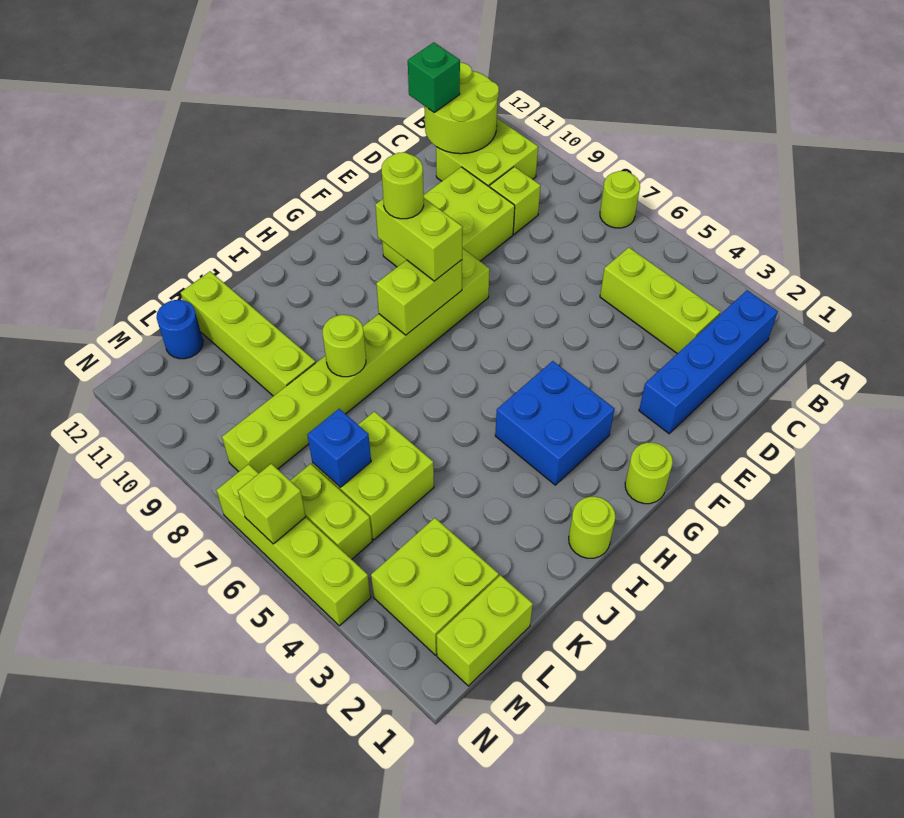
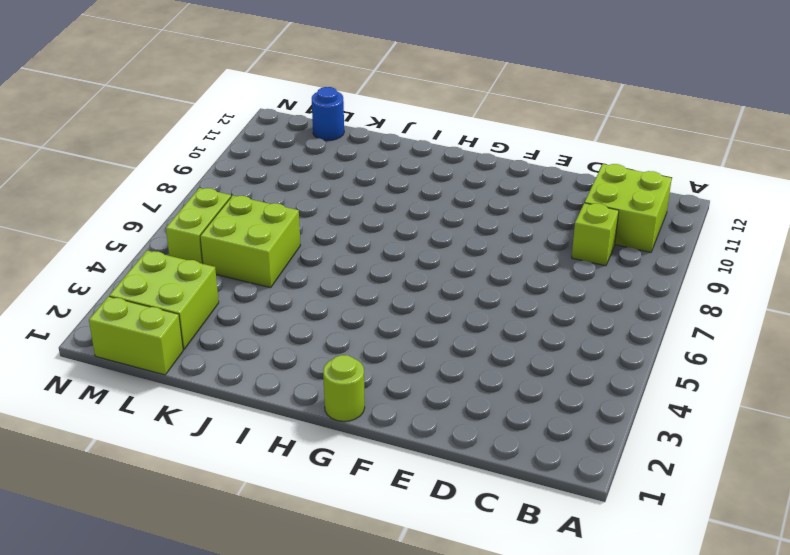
none -> lime 1x1 round brick [600,171,640,228]
none -> blue 1x4 brick [639,290,778,434]
none -> lime 1x3 brick [600,248,720,354]

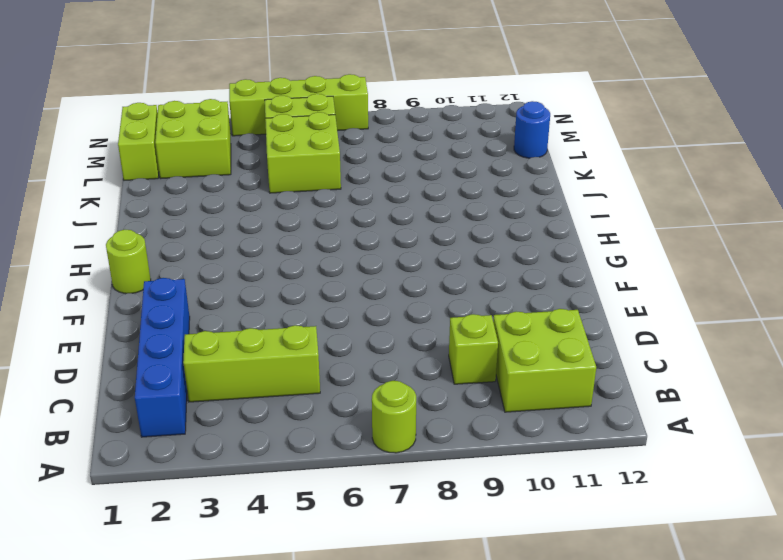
none -> lime 2x3 brick [382,167,515,267]
none -> lime 1x8 brick [222,248,490,473]
none -> blue 2x2 brick [495,361,615,485]

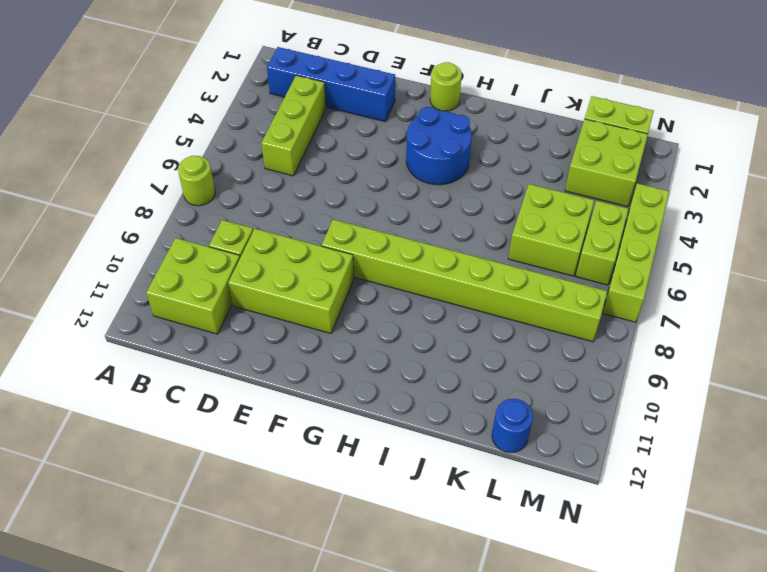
blue 2x2 round brick [406,107,472,185] -> blue 2x2 brick [495,361,615,485]
none -> lime 1x1 round brick [569,497,615,558]
none -> lime 1x4 brick [181,271,316,396]
none -> lime 2x2 round brick [424,63,499,154]

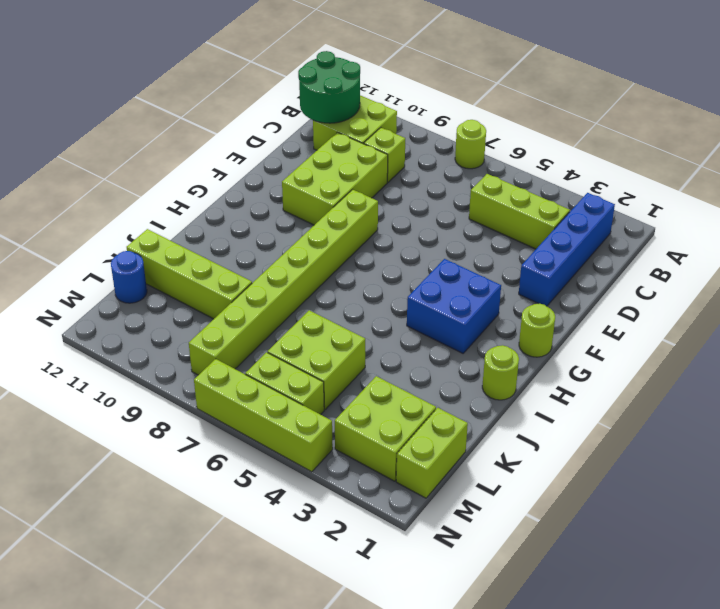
green 2x2 round brick [298,51,360,123] -> lime 2x2 round brick [424,63,499,154]
none -> lime 1x2 brick [376,260,462,335]
none -> lime 1x1 round brick [323,315,366,377]
none -> blue 1x1 brick [307,409,371,487]

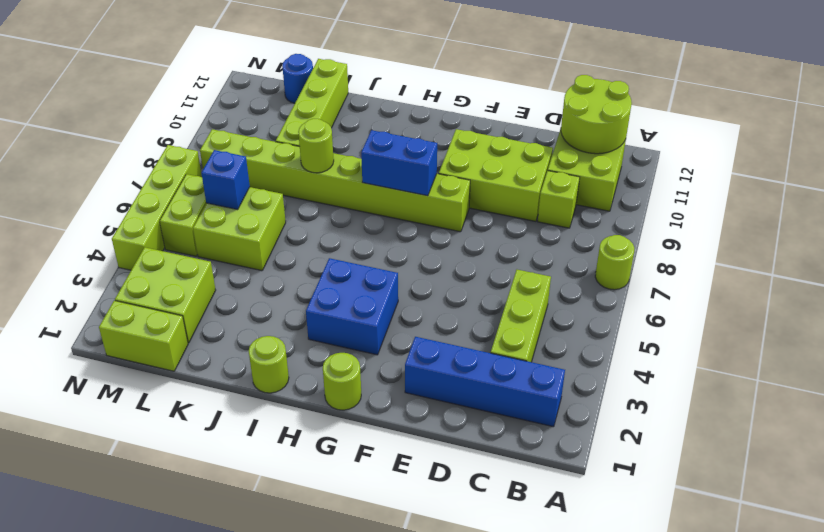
blue 1x2 brick [361,130,437,196] -> lime 1x2 brick [376,260,462,335]
none -> lime 1x1 brick [238,464,306,544]
none -> green 1x1 brick [408,42,460,112]
none -> lime 1x2 brick [375,198,463,281]

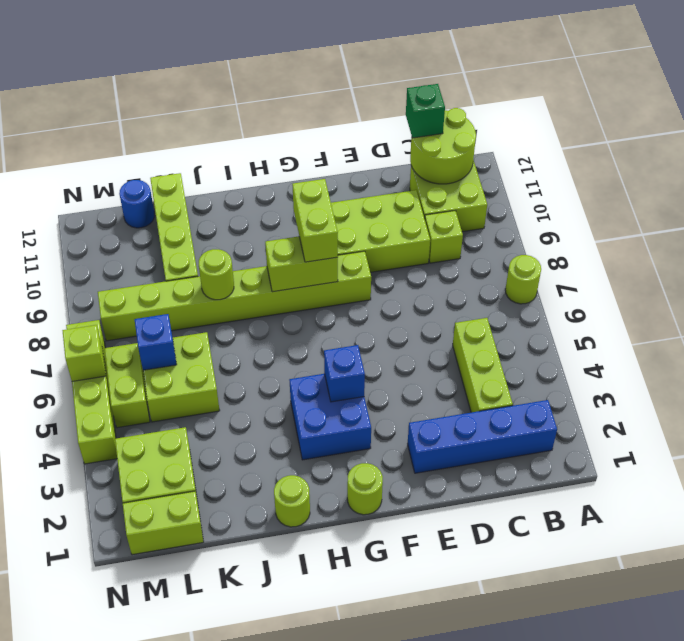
blue 1x1 brick [324,345,365,402] -> none
none -> lime 1x1 round brick [382,152,424,219]

